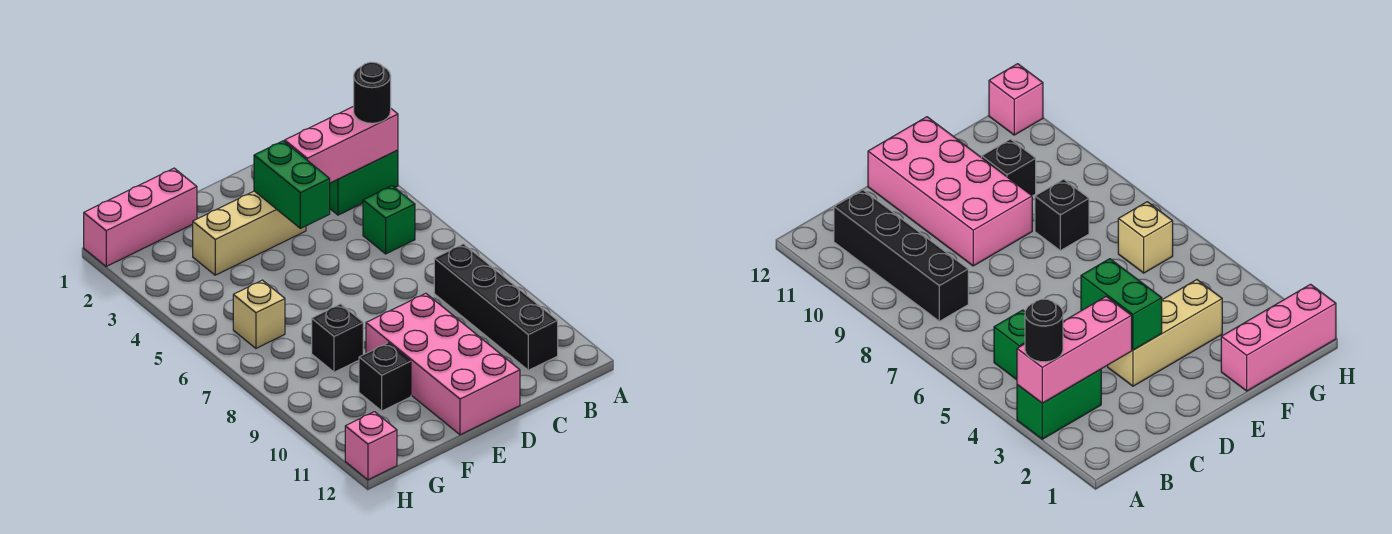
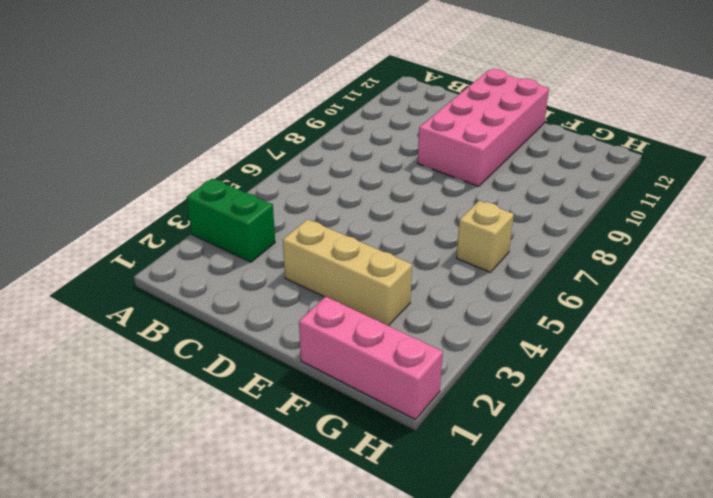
none -> green 1x1 brick [363,186,415,254]
none -> black 1x4 brick [434,244,558,370]
none -> black 1x1 brick [312,304,363,372]

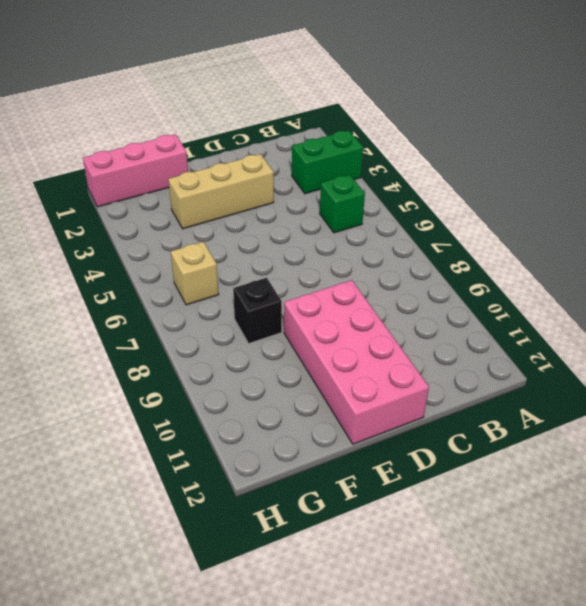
none -> black 1x4 brick [434,244,558,370]
none -> black 1x1 brick [359,343,411,411]
none -> pink 1x1 brick [345,412,397,480]

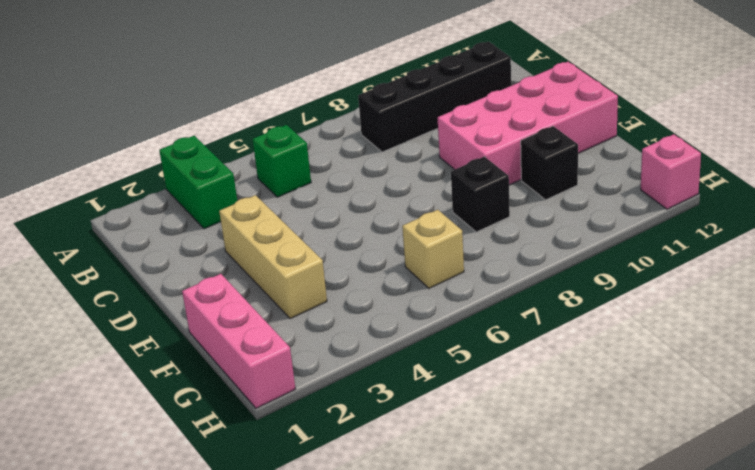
none -> pink 1x3 brick [285,106,398,183]
none -> green 1x2 brick [254,141,330,228]
none -> black 1x1 round brick [354,62,391,123]

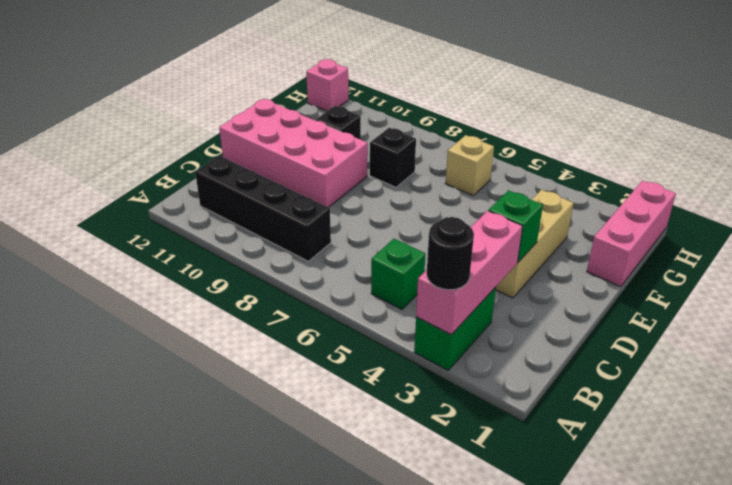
green 1x1 brick [488,190,543,262] -> green 1x2 brick [254,141,330,228]

